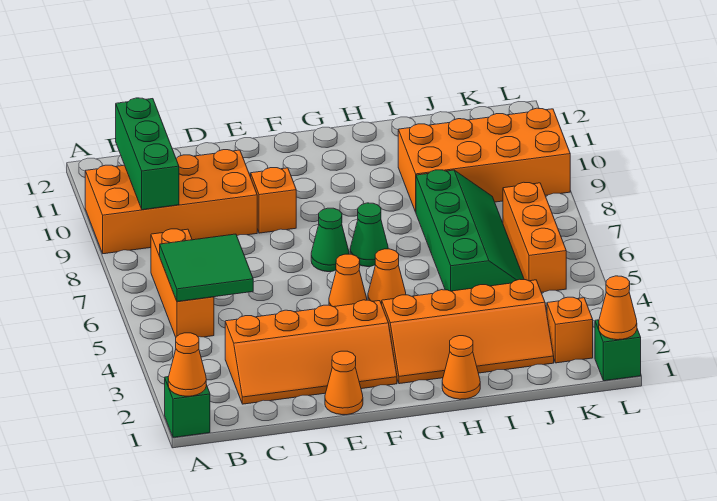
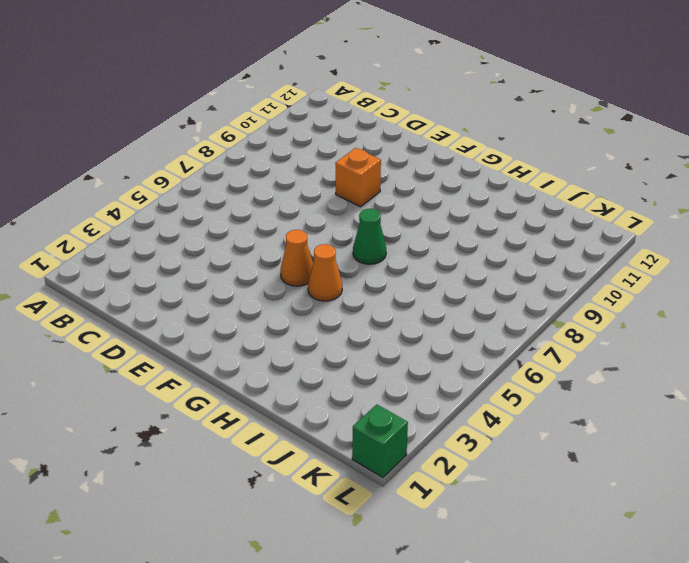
none -> green 1x1 brick [165,377,210,437]
none -> orange 2x4 brick [85,150,257,254]
none -> orange 1x3 brick [151,229,214,337]

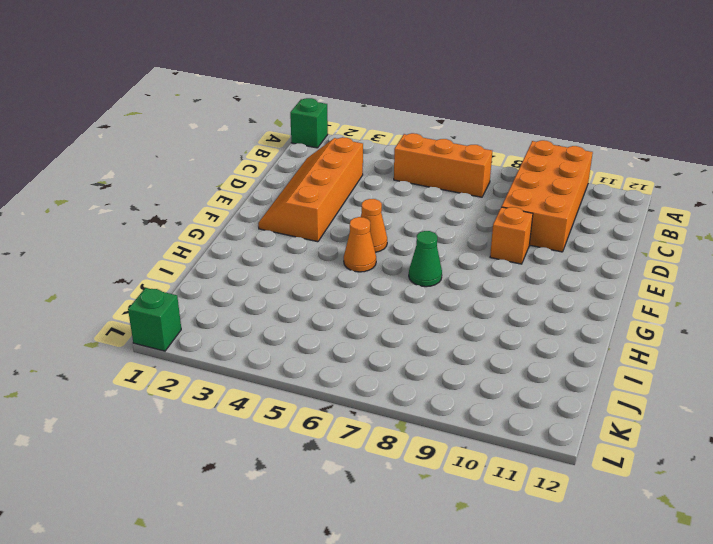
none -> orange 1x1 cone [325,351,363,415]
none -> green 1x1 cone [311,208,349,272]
none -> orange 2x4 slope [382,279,554,384]

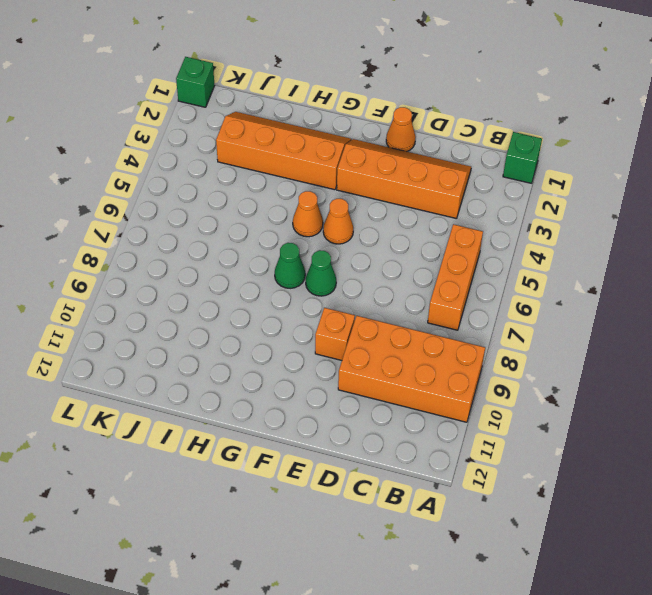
none -> orange 1x1 cone [442,336,480,399]
none -> green 2x4 slope [416,170,524,291]
none -> orange 2x4 brick [398,108,570,212]

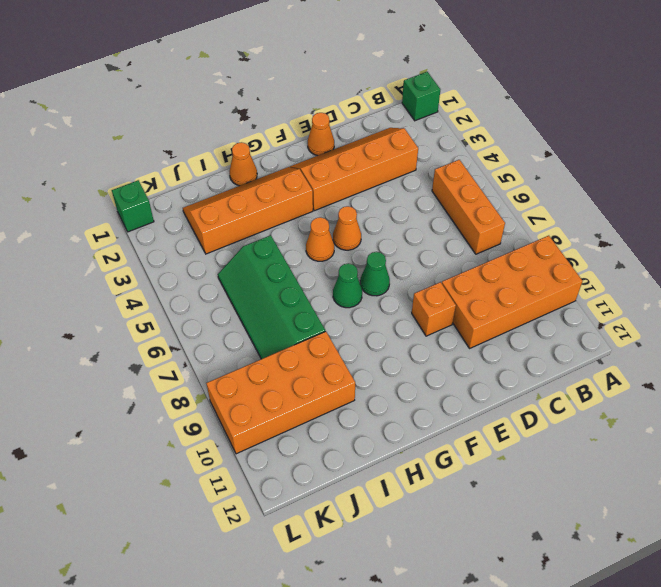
none -> orange 1x1 brick [547,297,593,363]
none -> orange 1x3 brick [503,182,566,293]
none -> orange 1x1 cone [168,333,206,396]

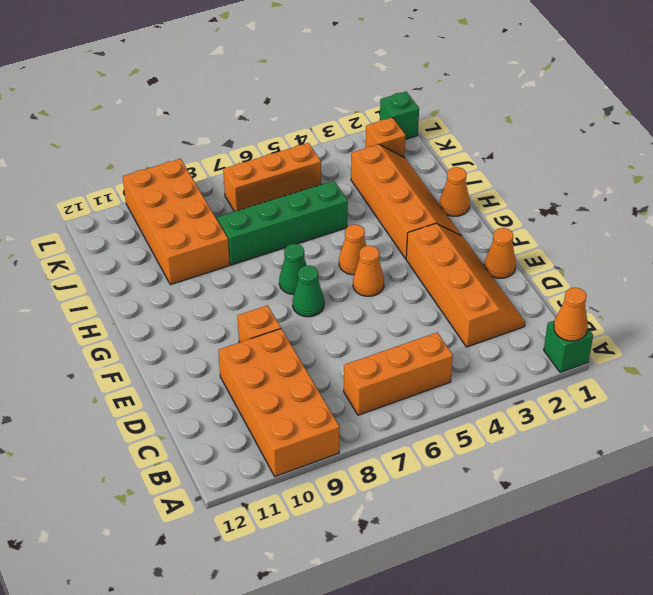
none -> green 2x2 tile [160,234,253,302]
none -> green 1x3 brick [116,98,179,210]
none -> orange 1x1 cone [599,276,637,340]

